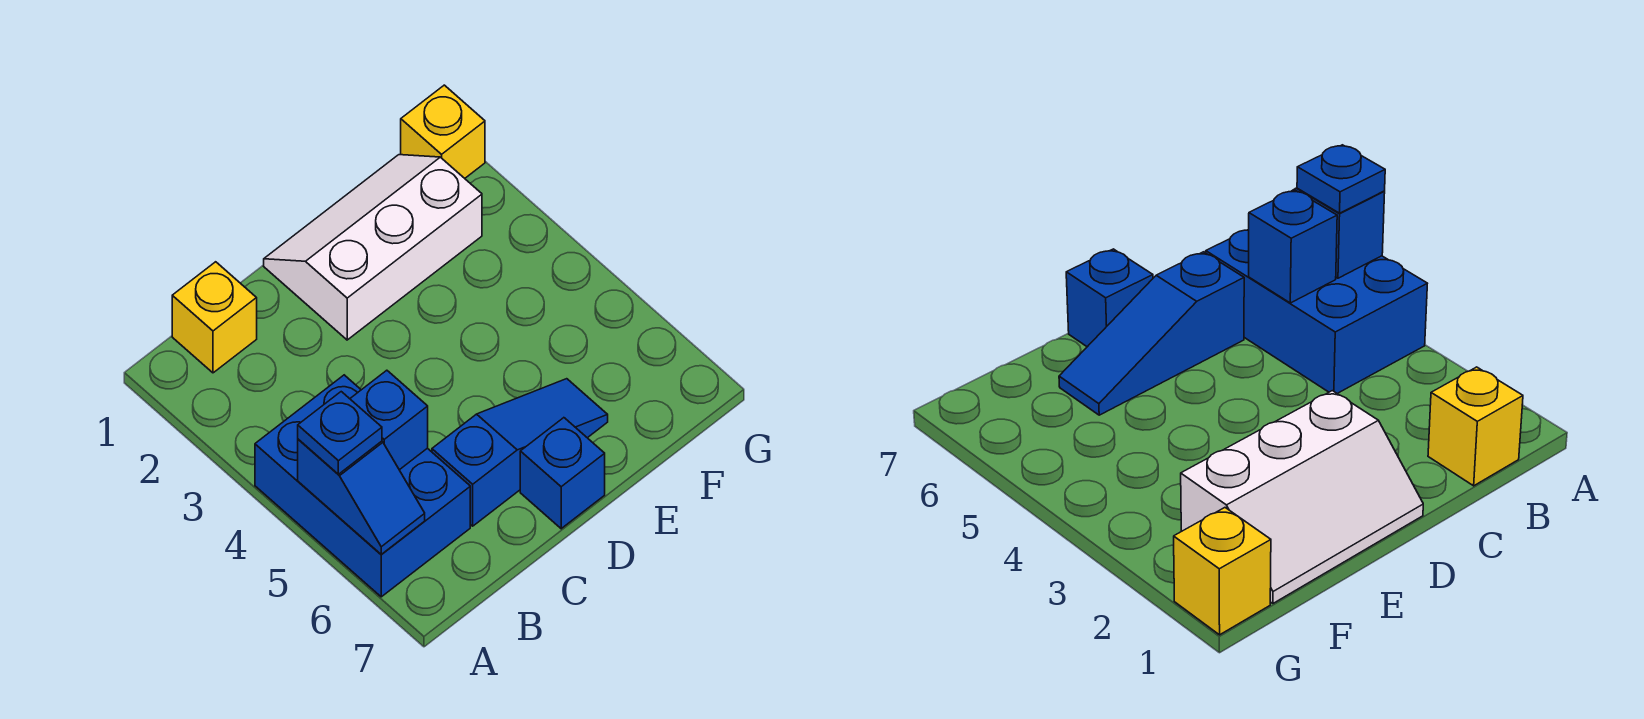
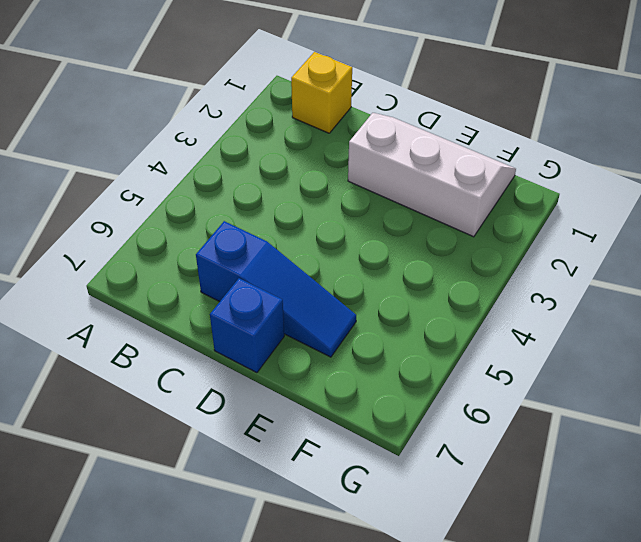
none -> blue 2x3 brick [255,375,470,597]
none -> yellow 1x1 brick [401,85,485,178]

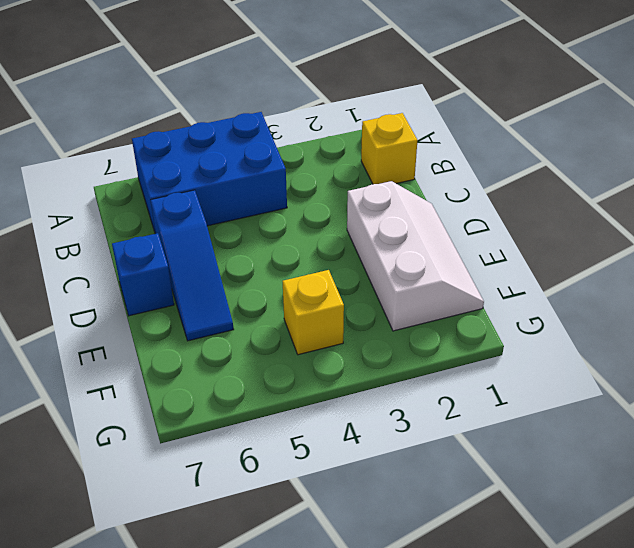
yellow 1x1 brick [283,270,344,355] -> yellow 1x1 brick moved to [401,85,485,178]
none -> blue 1x2 slope [298,439,425,555]
none -> blue 1x1 brick [350,370,428,470]

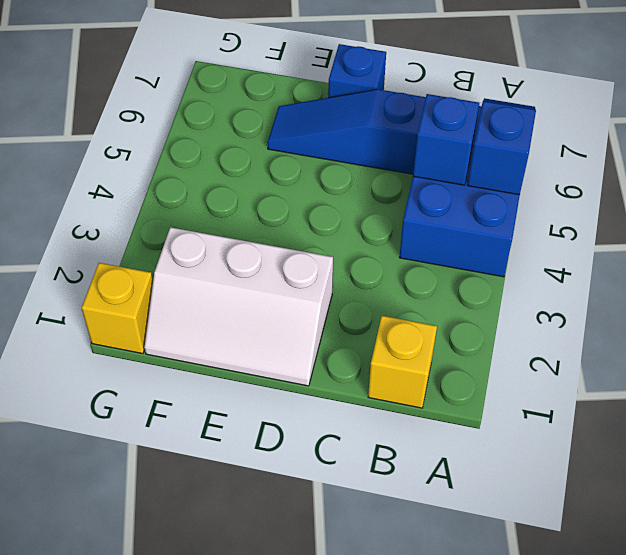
none -> blue 1x1 plate [298,392,382,474]

